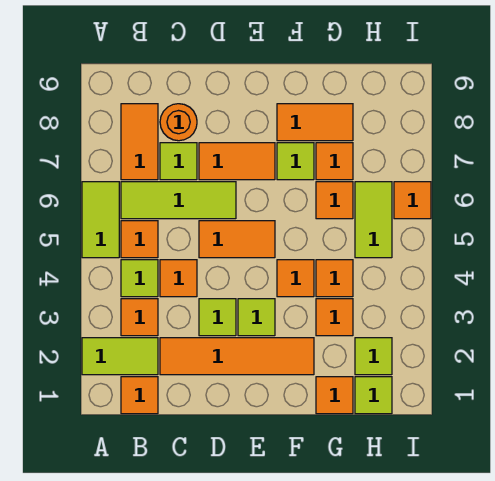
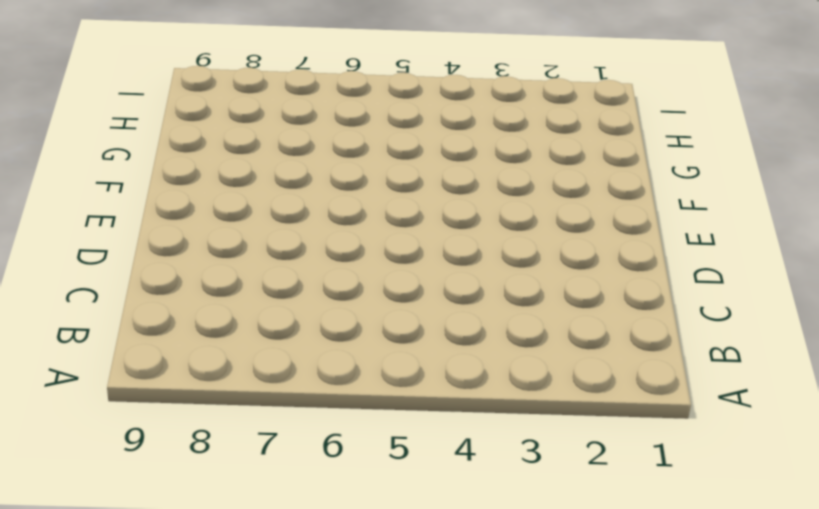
none -> lime 1x2 tile [82,338,158,375]
none -> lime 1x2 tile [82,182,119,258]
none -> orange 1x1 tile [121,377,158,414]

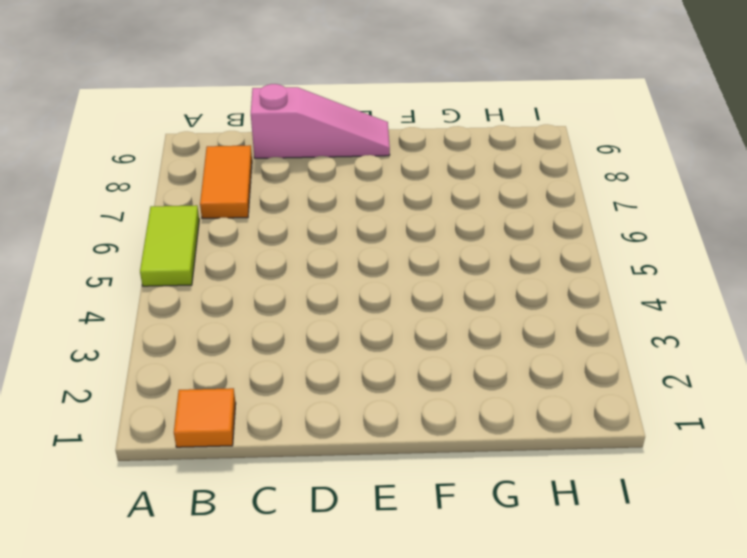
pink 1x3 slope [251,84,390,158] -> none
none -> lime 1x2 tile [82,338,158,375]
none -> orange 1x1 tile [121,299,158,336]
none -> lime 1x1 tile [121,260,158,297]

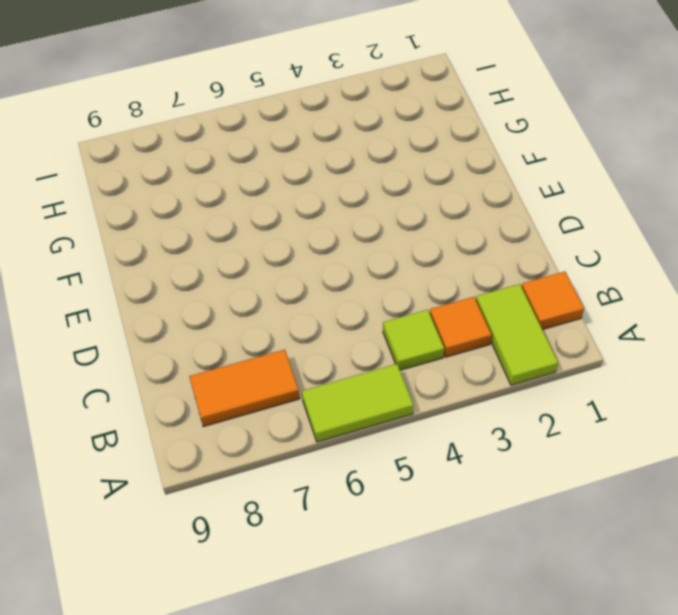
none -> orange 1x1 tile [121,221,158,258]
none -> lime 1x3 tile [121,182,236,219]
none -> orange 1x4 tile [160,338,314,375]

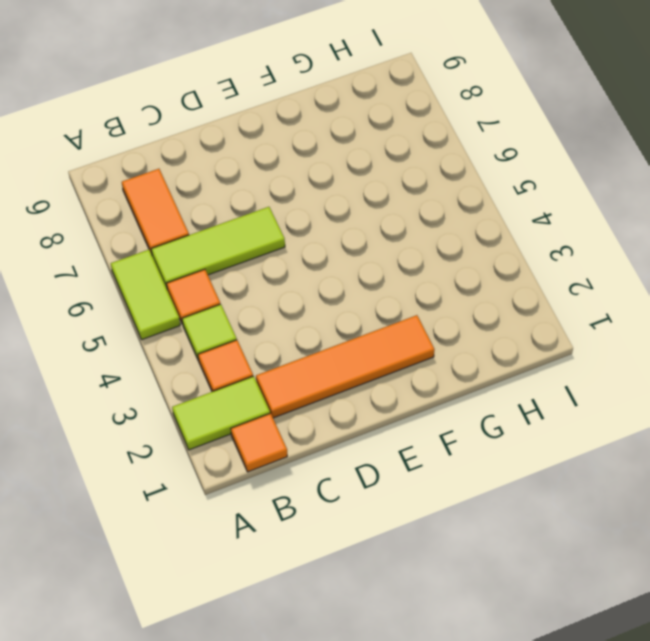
none -> orange 1x1 tile [160,260,197,297]
none -> lime 1x1 tile [160,143,197,180]
none -> orange 1x1 round brick [160,104,197,141]

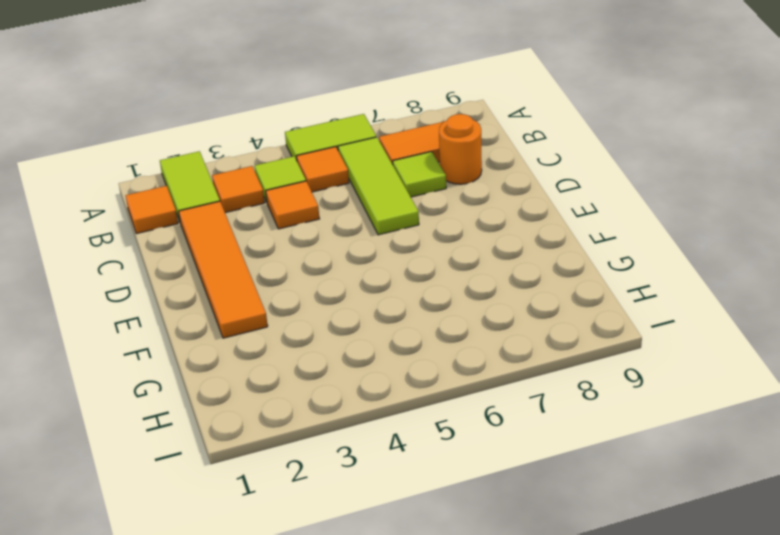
none -> lime 1x1 tile [199,299,236,336]
none -> orange 1x2 tile [199,221,275,258]
none -> orange 1x2 tile [199,143,275,180]

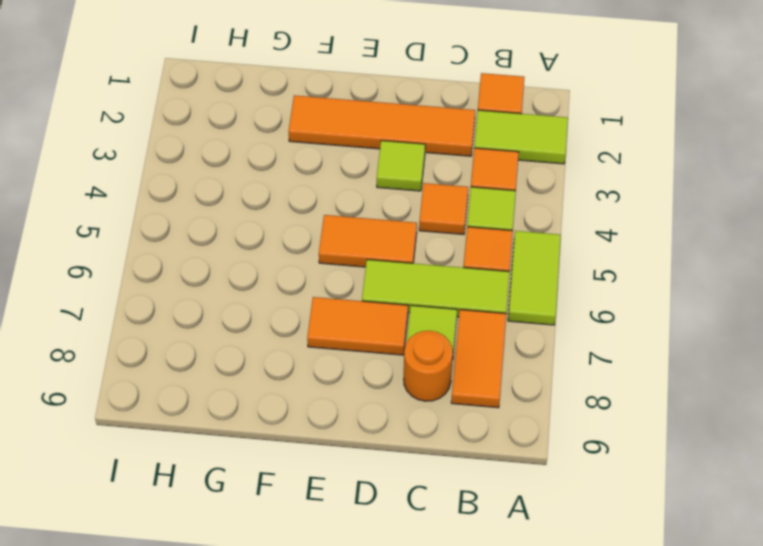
none -> lime 1x1 tile [238,299,275,336]
none -> orange 1x1 tile [277,260,314,297]
none -> lime 1x1 tile [277,143,314,180]

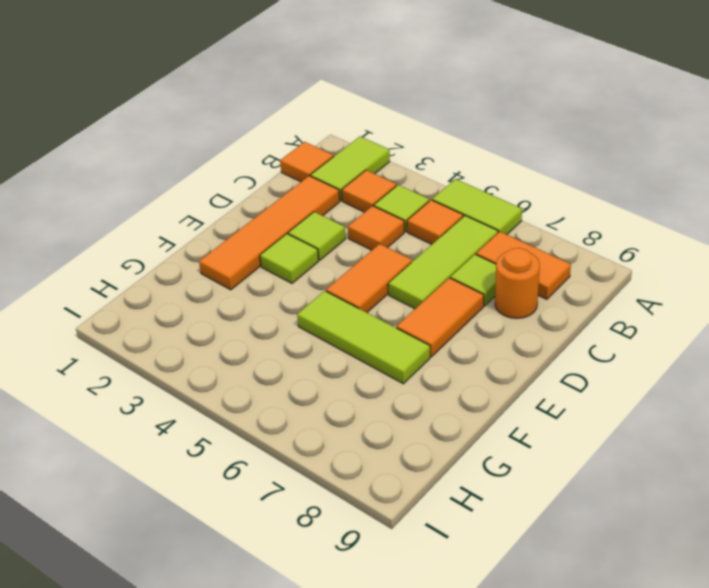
lime 1x3 tile [297,291,430,384] -> lime 1x1 tile [277,143,314,180]
none -> orange 1x1 tile [277,260,314,297]
none -> orange 1x2 tile [277,104,353,141]
none -> orange 1x1 tile [316,377,353,414]

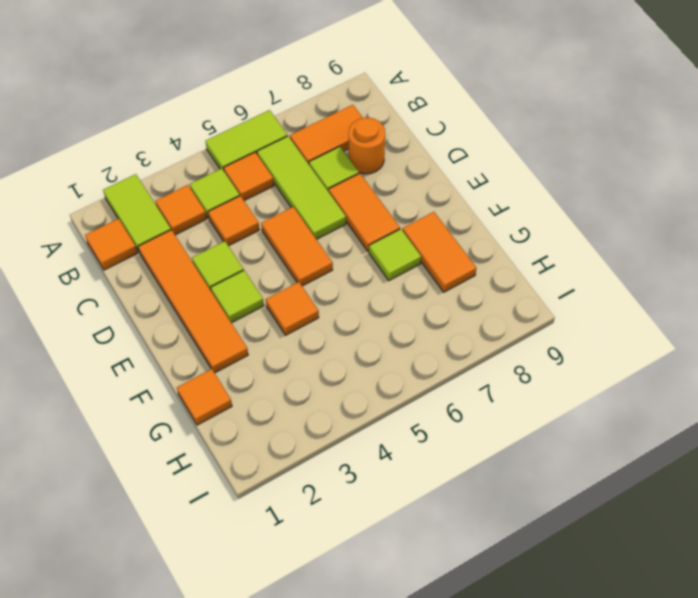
none -> orange 1x1 tile [316,299,353,336]
none -> orange 1x1 tile [316,260,353,297]
none -> orange 1x1 tile [316,182,353,219]

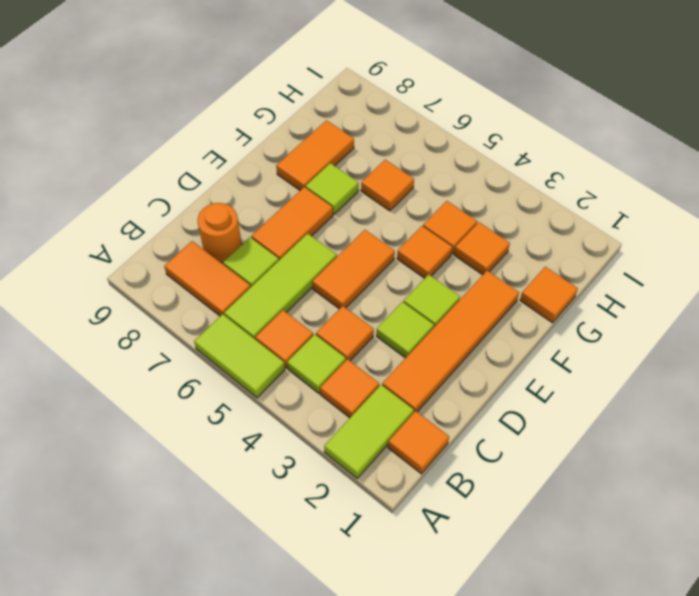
none -> orange 1x1 tile [316,143,353,180]
none -> lime 1x1 tile [355,377,392,414]
none -> lime 1x1 tile [355,338,392,375]

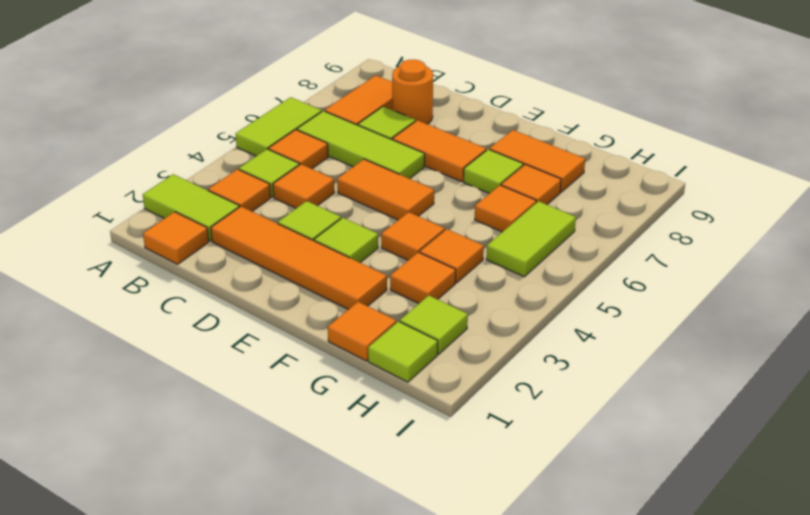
none -> orange 1x1 tile [394,182,431,219]

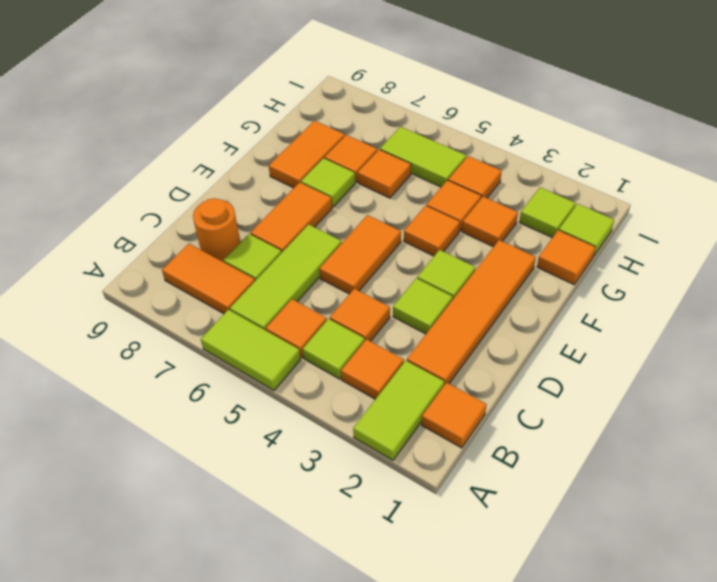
orange 1x1 tile [448,156,502,198] -> orange 1x1 tile moved to [394,182,431,219]

